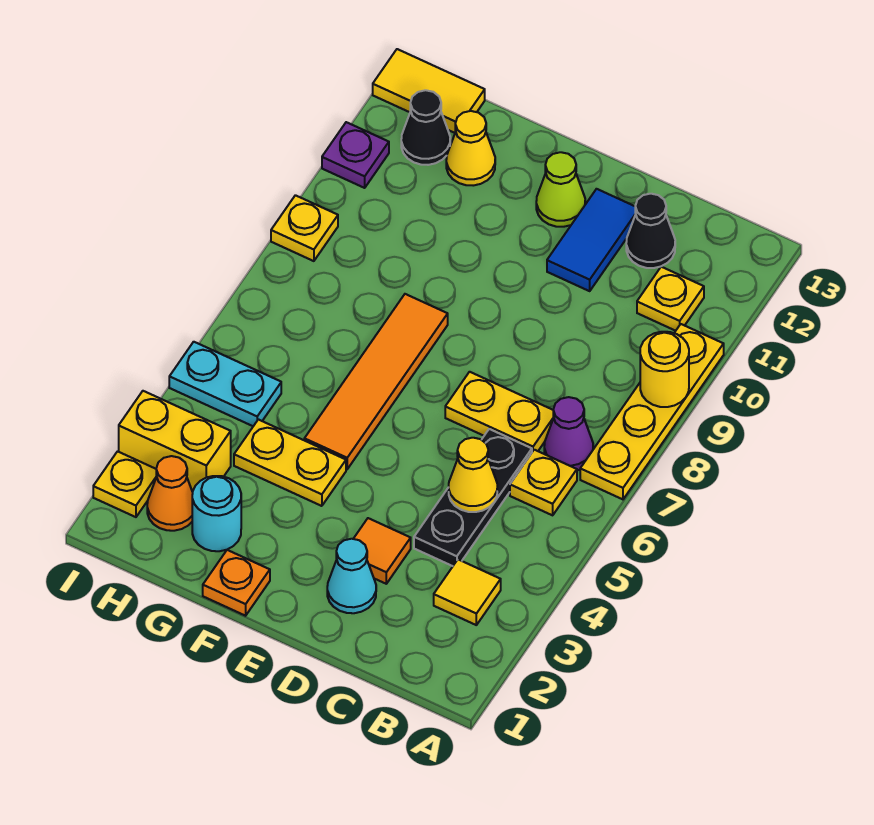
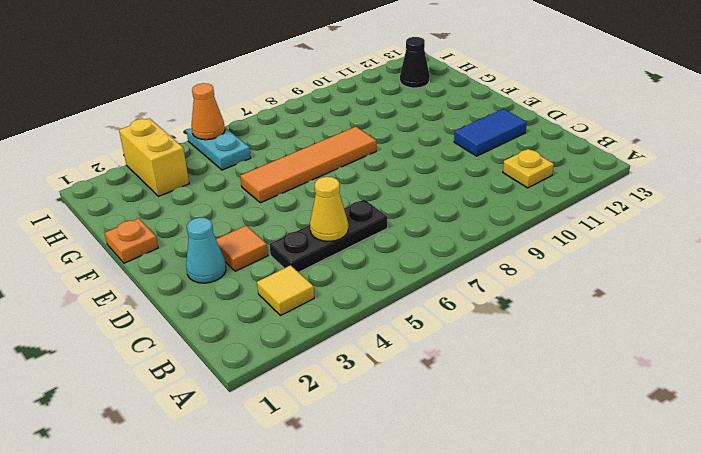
orange 1x1 cone [191,83,225,140] -> orange 1x1 cone moved to [147,456,193,531]
none -> yellow 1x4 plate [580,324,724,499]
none -> yellow 1x1 plate [510,450,577,515]
none -> purple 1x1 cone [544,397,593,470]

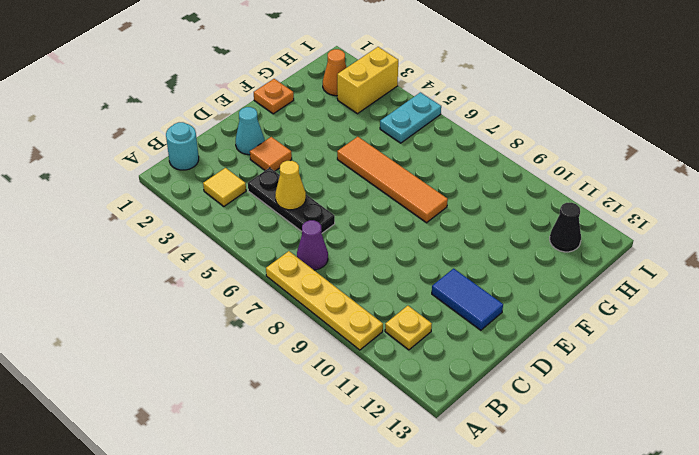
cyan 1x1 round brick [166,122,199,170] -> cyan 1x1 round brick moved to [192,476,241,551]
none -> yellow 1x1 plate [510,450,577,515]
none -> yellow 1x2 plate [445,372,554,452]
none -> black 1x1 cone [626,194,675,268]

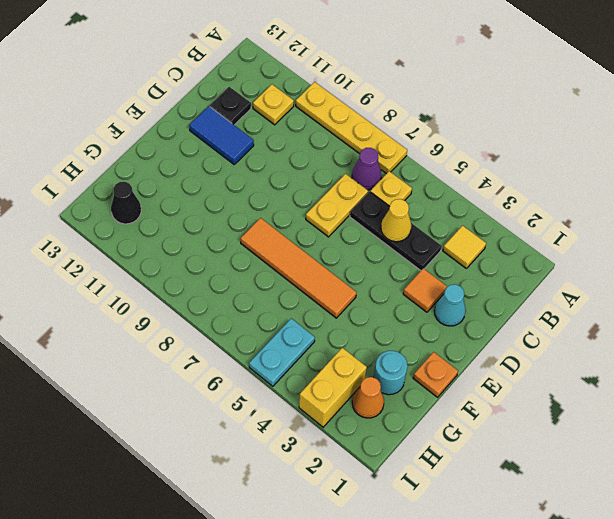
black 1x1 plate [210,87,251,125] -> black 1x1 cone [626,194,675,268]
none -> lime 1x1 cone [536,152,585,227]
none -> yellow 1x2 plate [234,419,346,506]
none -> yellow 1x1 cone [446,111,495,186]

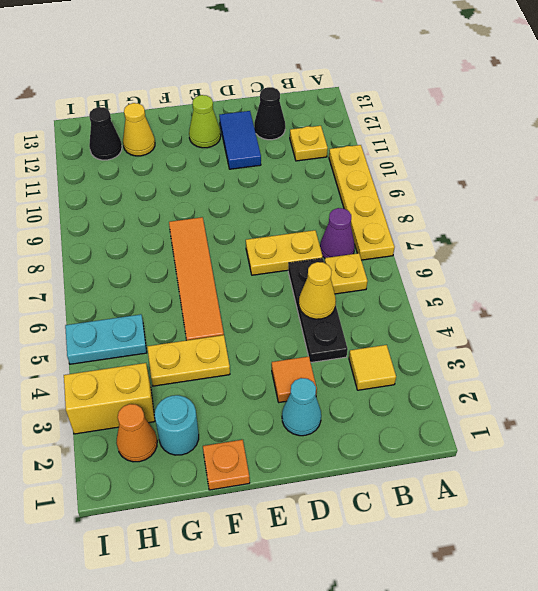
none -> yellow 1x2 tile [373,49,485,133]
none -> yellow 1x1 plate [93,451,156,517]
none -> yellow 1x1 plate [271,195,338,261]

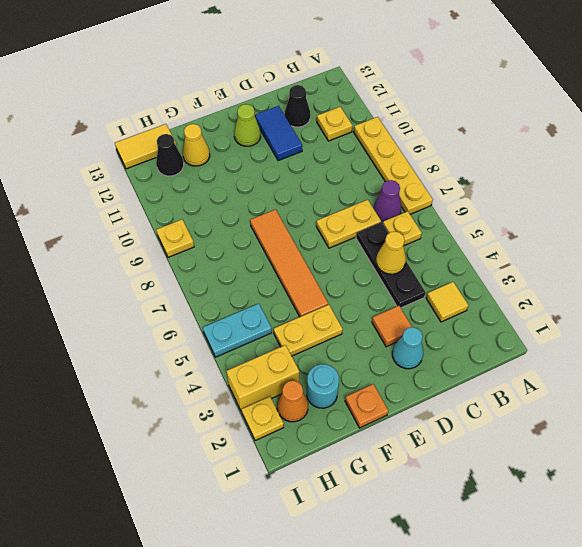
none -> purple 1x1 plate [322,122,389,188]
none -> yellow 1x1 round brick [640,332,689,407]

